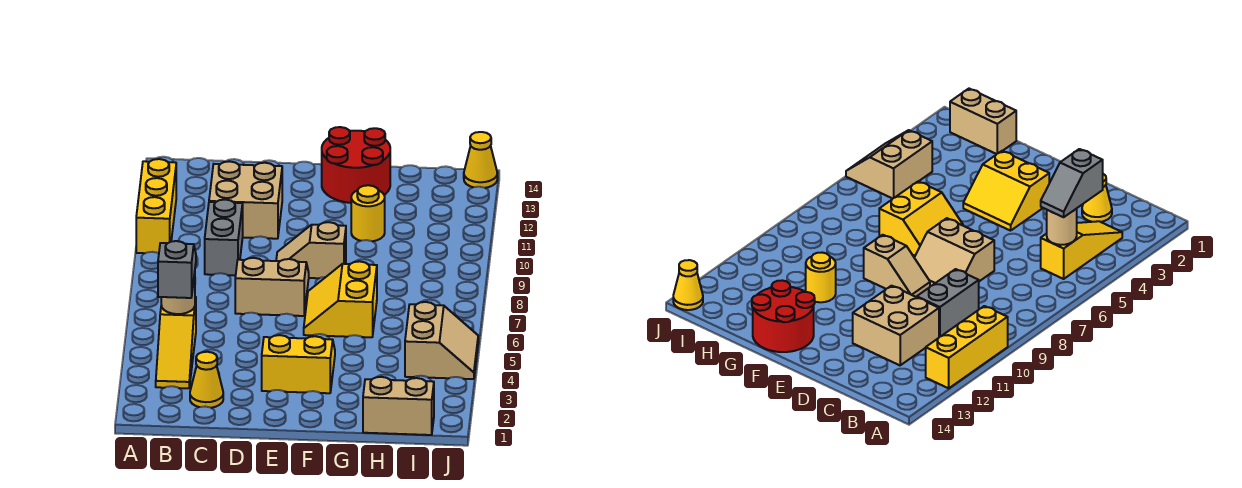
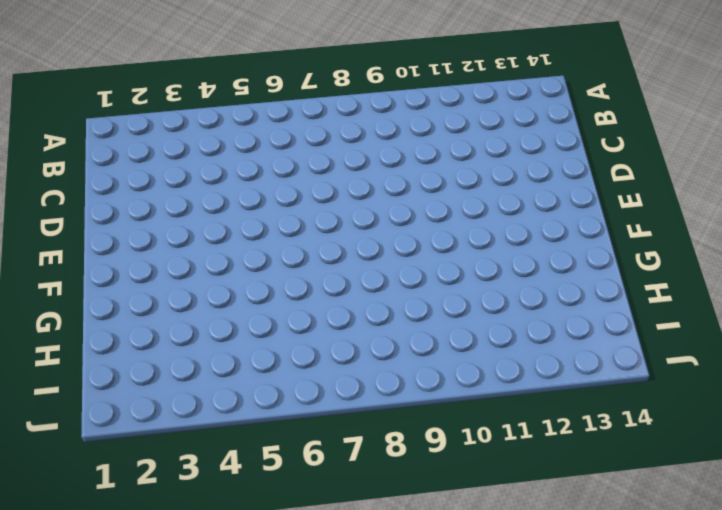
none -> yellow 1x3 brick [136,159,176,253]
none -> yellow 1x3 slope [156,297,196,388]
none -> yellow 1x1 cone [190,352,223,408]

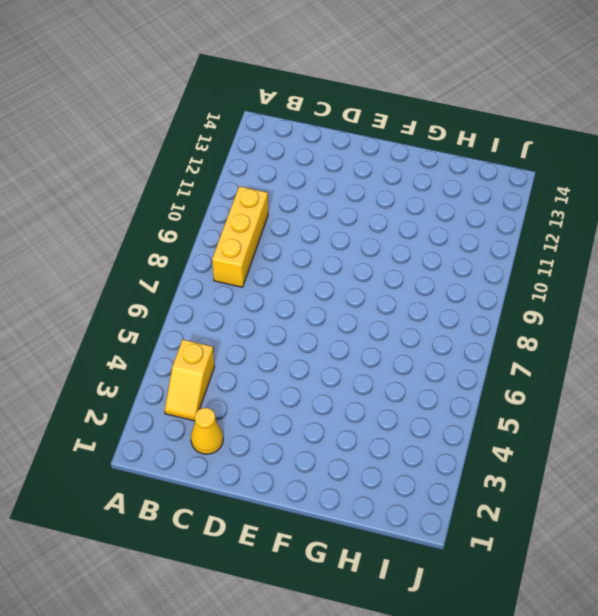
yellow 1x2 slope [165,339,215,421] -> yellow 1x3 slope [156,297,196,388]
yellow 1x3 brick [212,186,268,287] -> yellow 1x3 brick moved to [136,159,176,253]
none -> grey 1x2 brick [205,200,243,275]
none -> tan 2x2 brick [209,161,282,239]
none -> tan 2x2 slope [235,258,309,316]

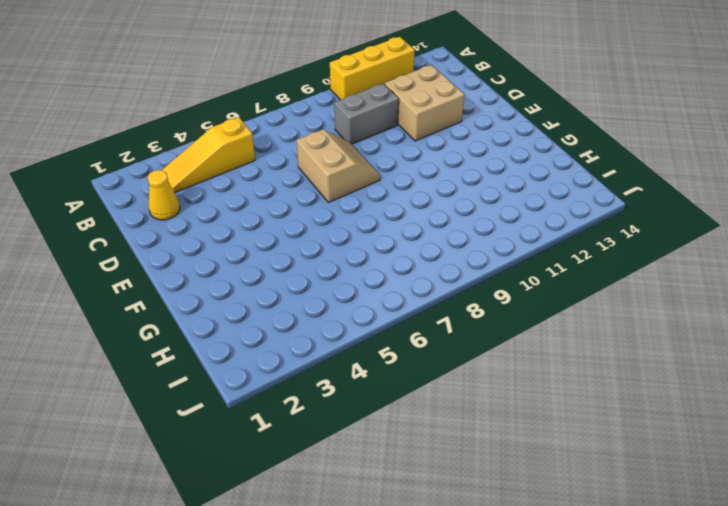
none -> yellow 2x2 slope [262,335,335,393]
none -> tan 1x2 slope [276,222,346,278]
none -> yellow 2x2 slope [304,261,377,337]

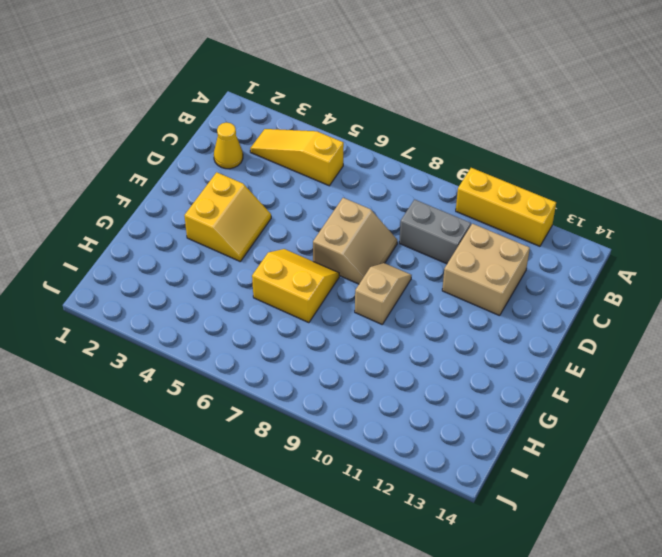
none -> red 2x2 round brick [322,127,390,203]
none -> yellow 1x1 round brick [351,185,385,241]
none -> tan 1x2 brick [363,377,434,435]

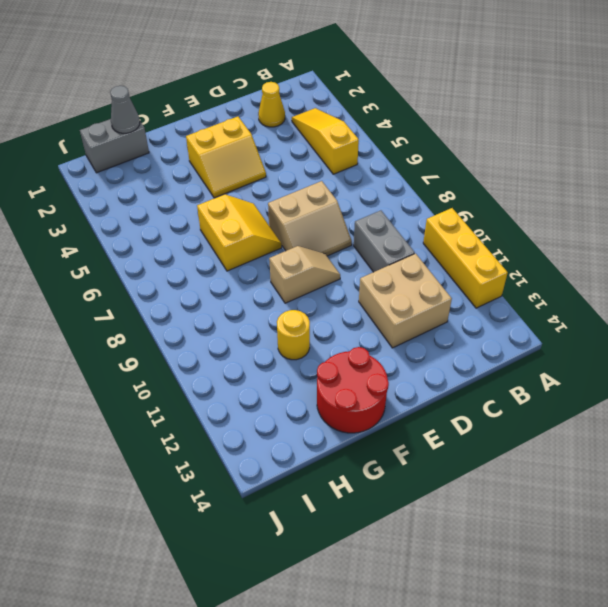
grey 1x2 brick [80,119,149,173] -> tan 1x2 brick [363,377,434,435]
grey 1x1 cone [110,86,140,133] -> none
none -> tan 2x2 slope [405,302,478,379]
none -> yellow 1x1 cone [464,132,497,188]
none -> tan 1x1 round brick [161,274,195,314]

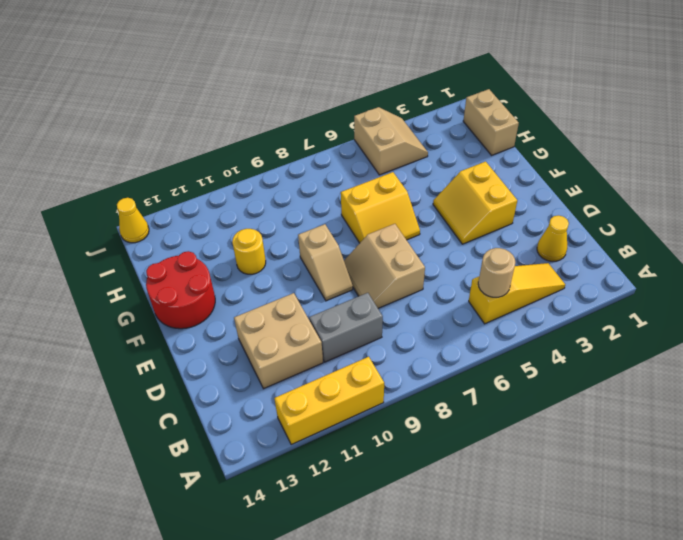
tan 2x2 slope [354,107,428,175] -> tan 2x2 slope turned to [405,302,478,379]
none -> grey 1x2 slope [158,241,196,298]

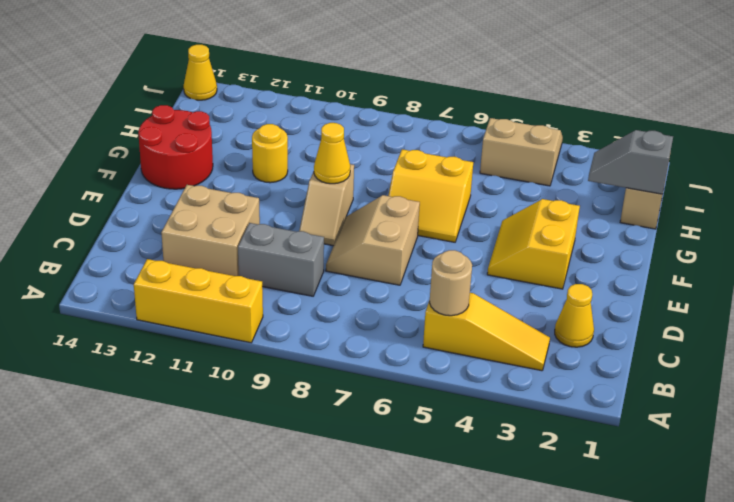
yellow 1x1 cone [314,123,350,184] -> none
grey 1x2 slope [588,130,673,194] -> grey 1x2 slope moved to [158,241,196,298]

